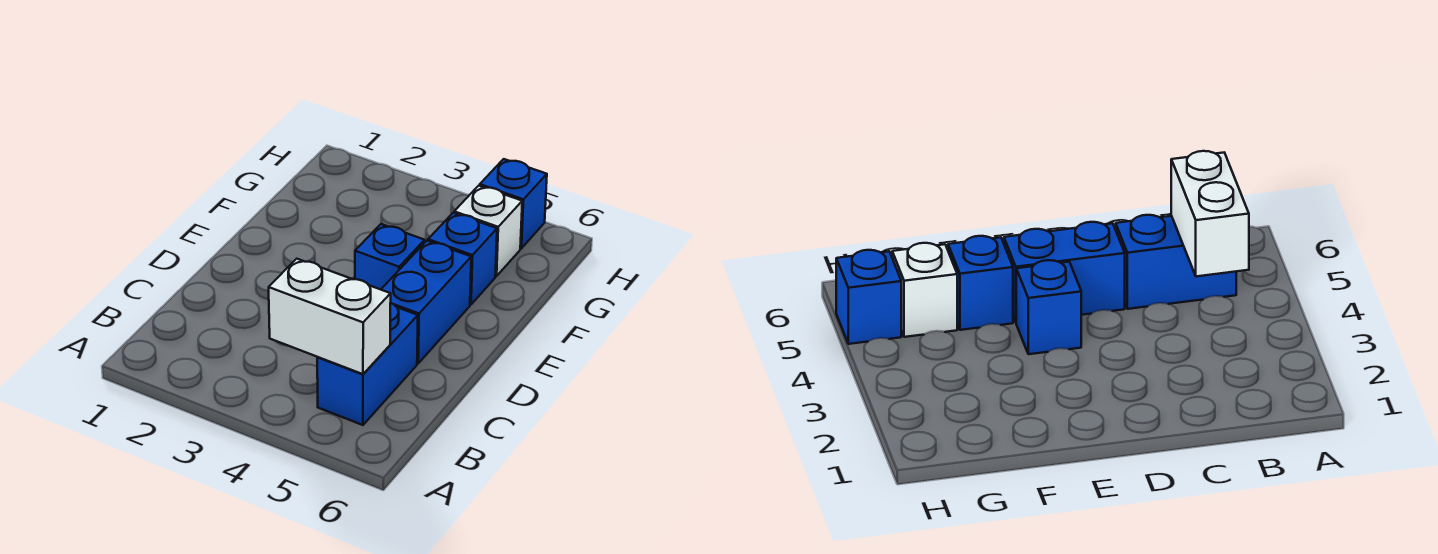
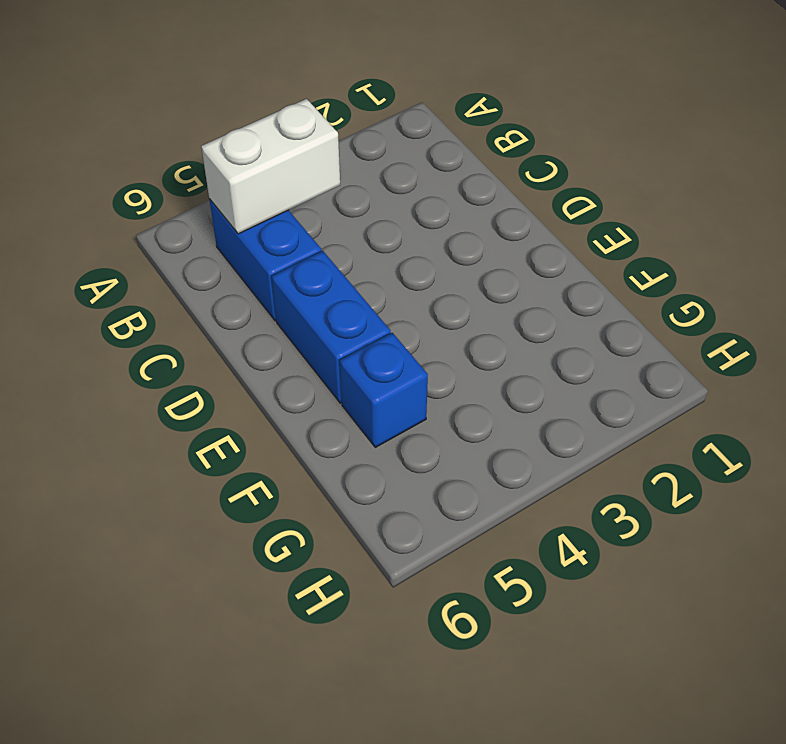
none -> blue 1x1 brick [355,224,425,290]
none -> white 1x1 brick [454,186,522,276]

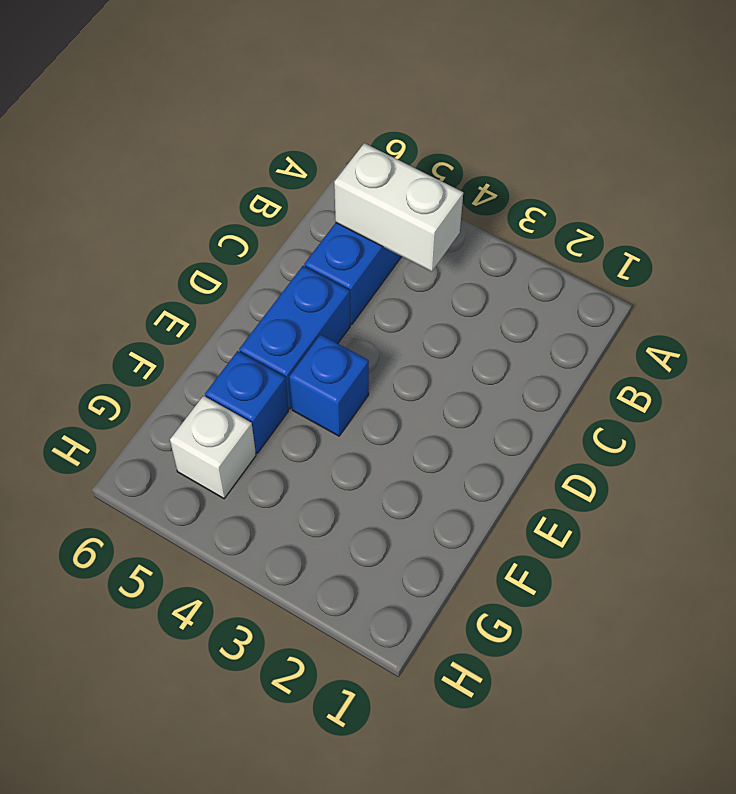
none -> blue 1x1 brick [480,159,547,248]

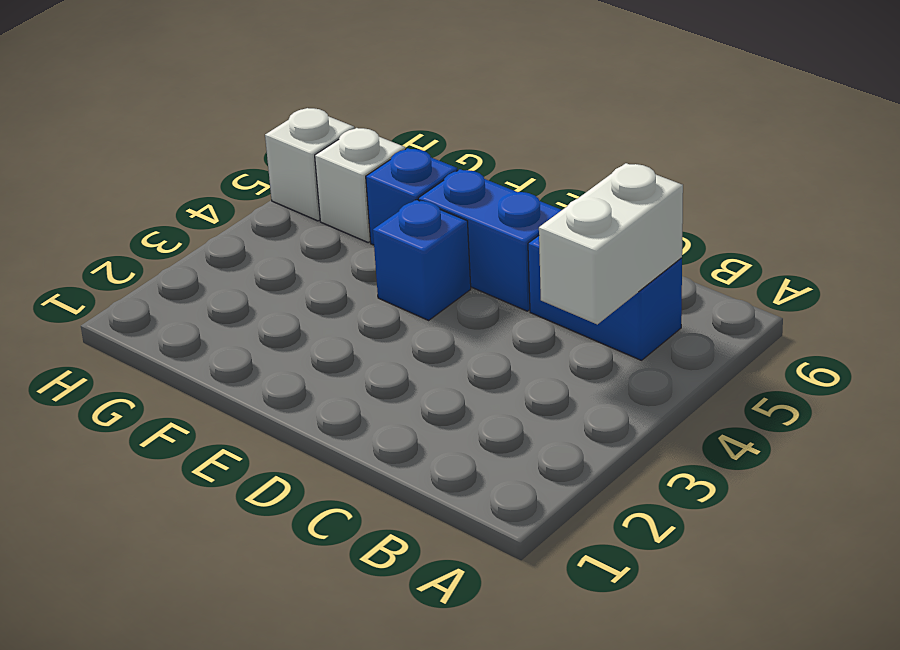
white 1x1 brick [265,108,354,221] -> blue 1x1 brick [480,159,547,248]

